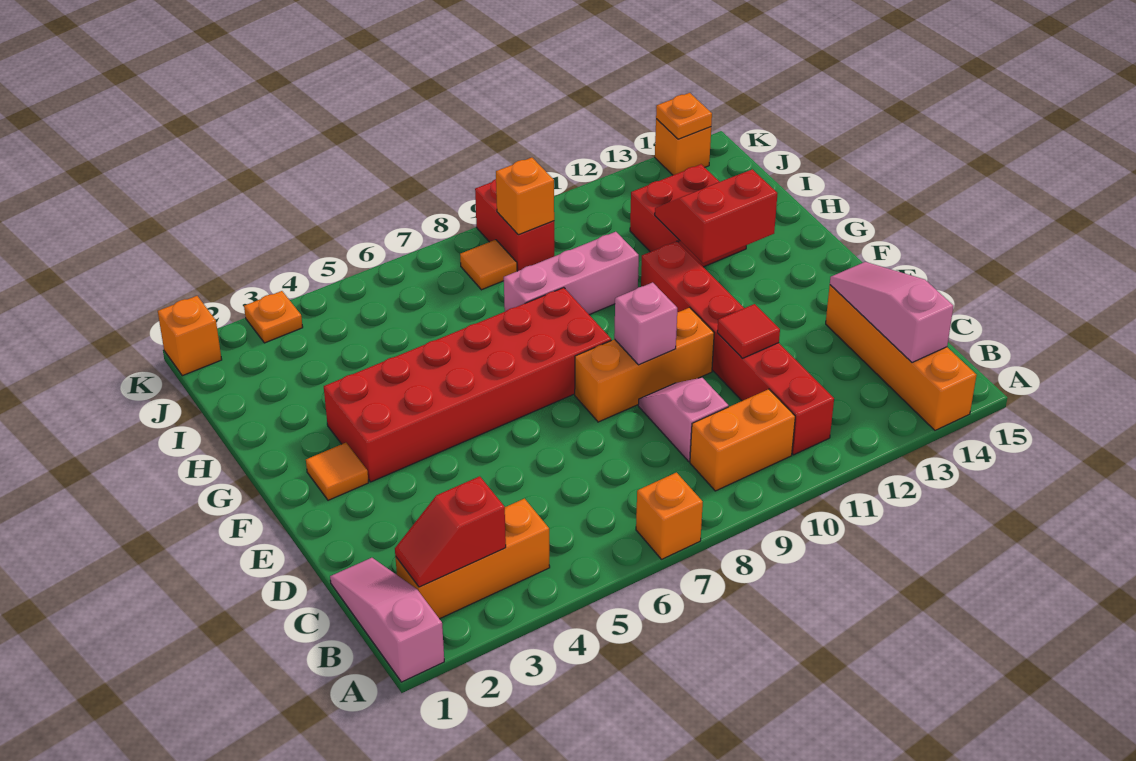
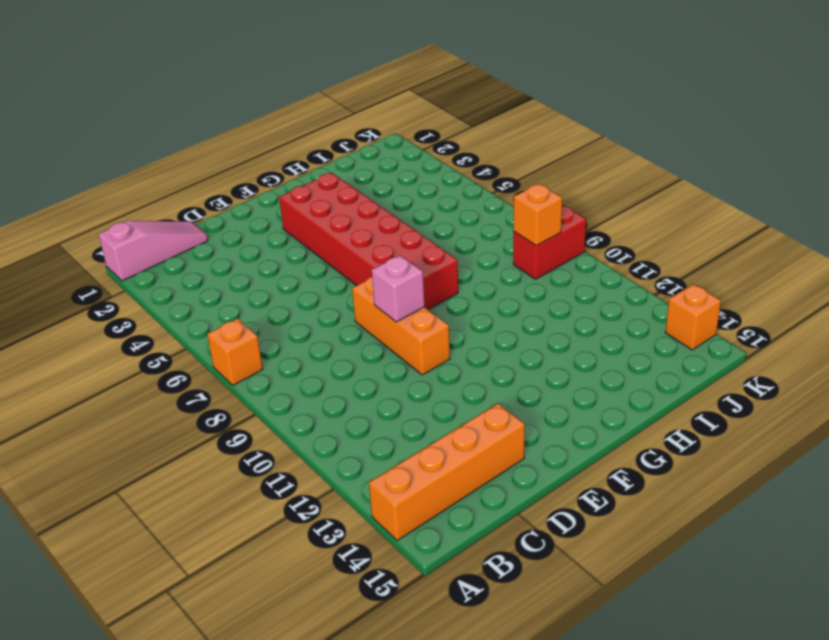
none -> orange 1x3 brick [395,499,550,619]
none -> orange 1x2 brick [690,389,795,491]
none -> red 1x6 brick [641,241,834,455]

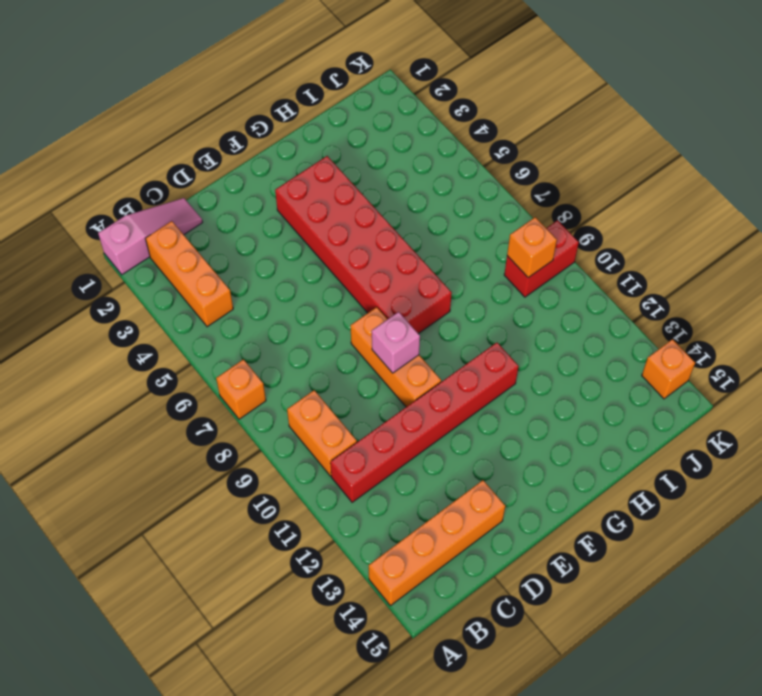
none -> pink 1x2 slope [638,378,729,461]
none -> orange 1x1 tile [306,443,368,500]
none -> pink 1x3 brick [504,232,639,315]

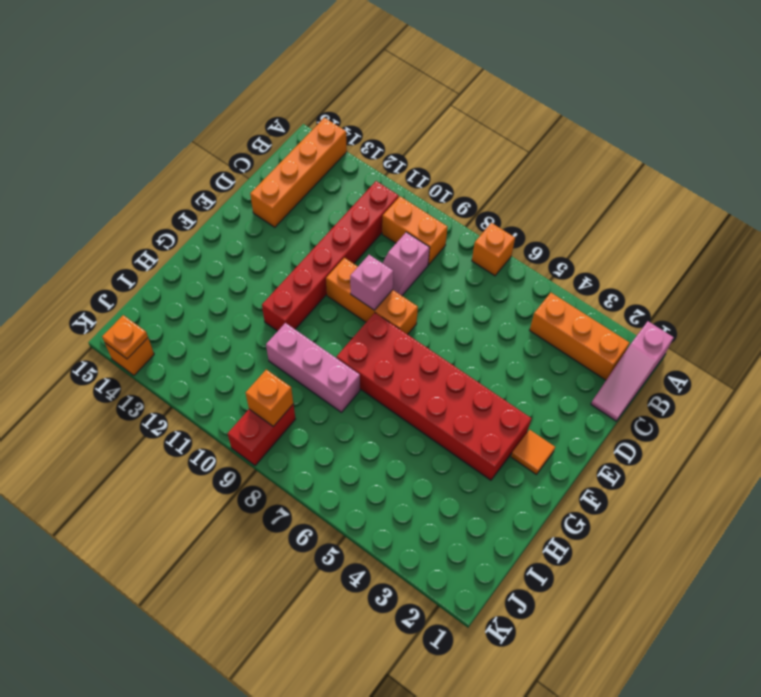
none -> red 2x2 brick [630,164,746,267]
none -> orange 1x1 tile [460,240,517,290]
none -> orange 1x1 brick [158,296,222,376]

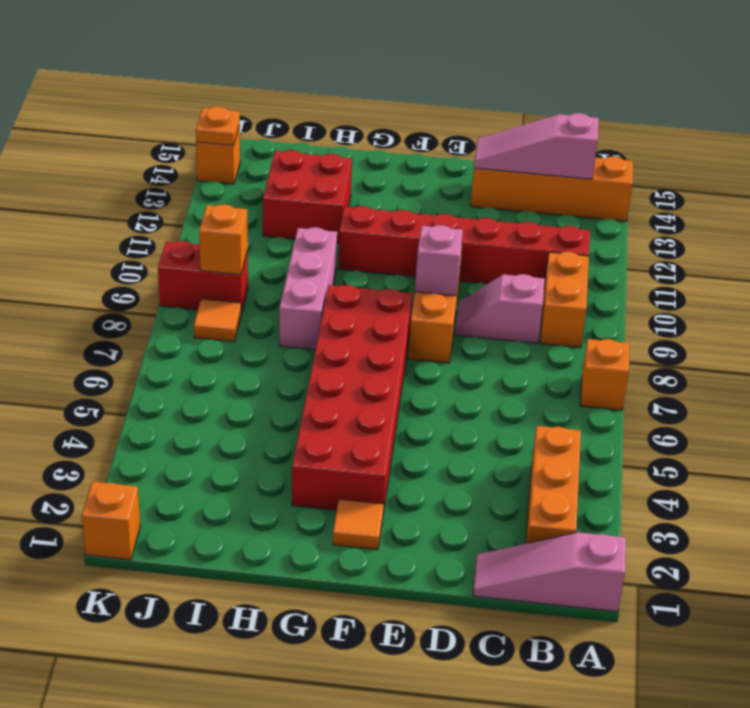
none -> orange 1x1 plate [244,291,303,343]
none -> red 1x2 slope [395,476,506,587]
none -> red 1x1 tile [717,304,780,358]

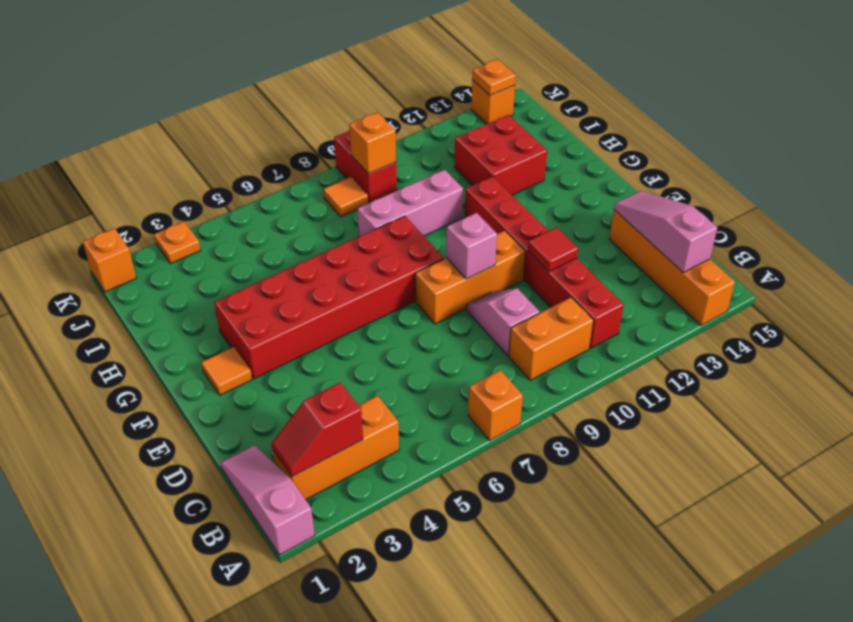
none -> red 2x2 slope [655,169,777,263]

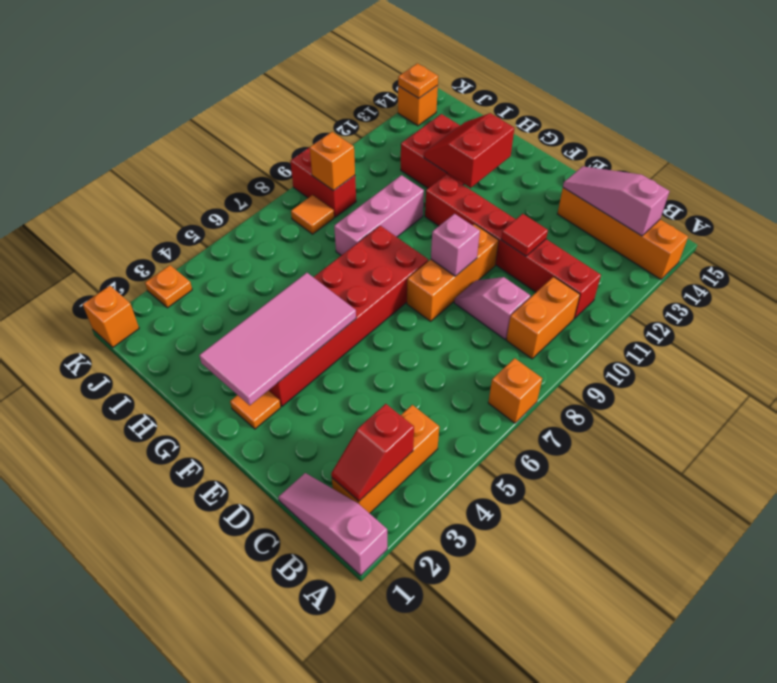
pink 2x4 tile [199,273,356,405] -> none

